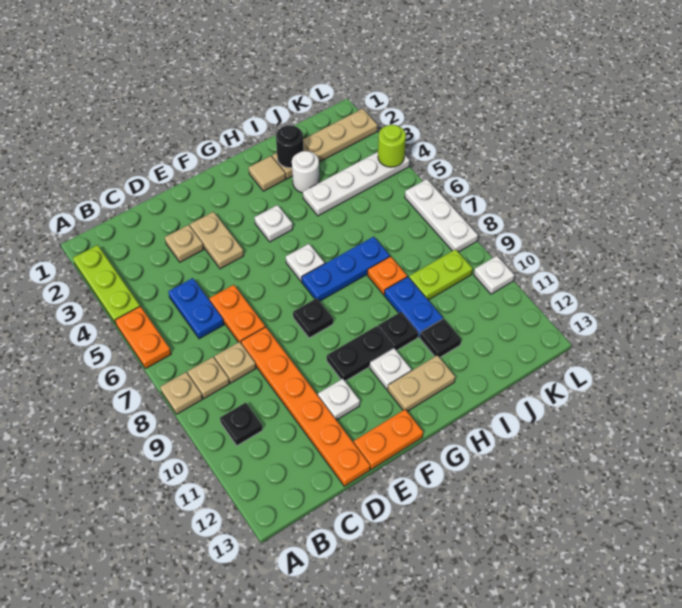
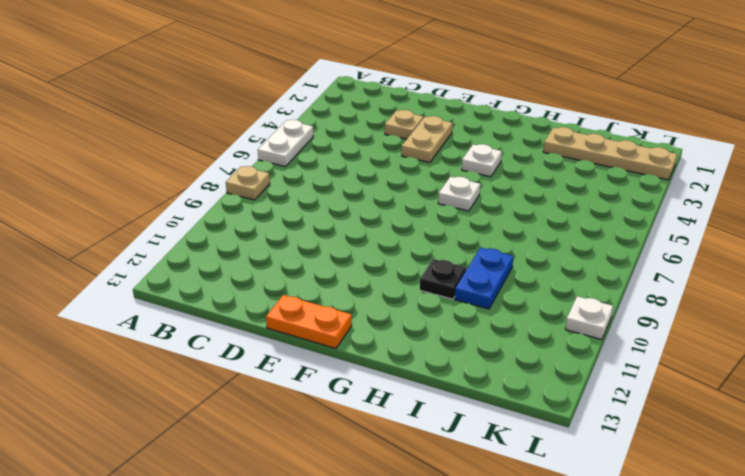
white 1x2 plate [258,120,313,167] -> orange 1x2 plate [115,306,171,368]
none -> lime 1x3 plate [73,245,140,324]
none -> tan 1x1 plate [188,357,229,398]
none -> black 1x1 plate [220,403,263,446]
none -> blue 1x2 plate [168,278,224,339]

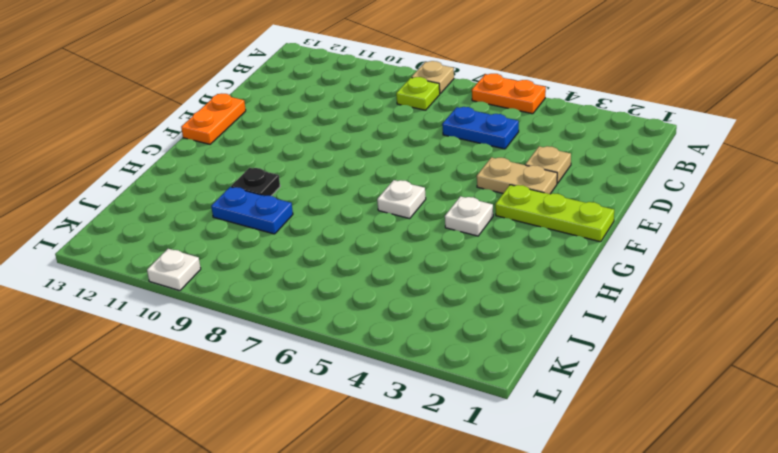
lime 1x1 plate [396,77,440,110] -> tan 1x1 plate [188,357,229,398]
lime 1x3 plate [495,185,614,242] -> lime 1x3 plate moved to [73,245,140,324]
none -> black 1x1 plate [220,403,263,446]
none -> tan 1x1 plate [215,342,256,383]
none -> orange 1x2 plate [210,285,265,343]
none -> orange 1x6 plate [241,327,370,486]

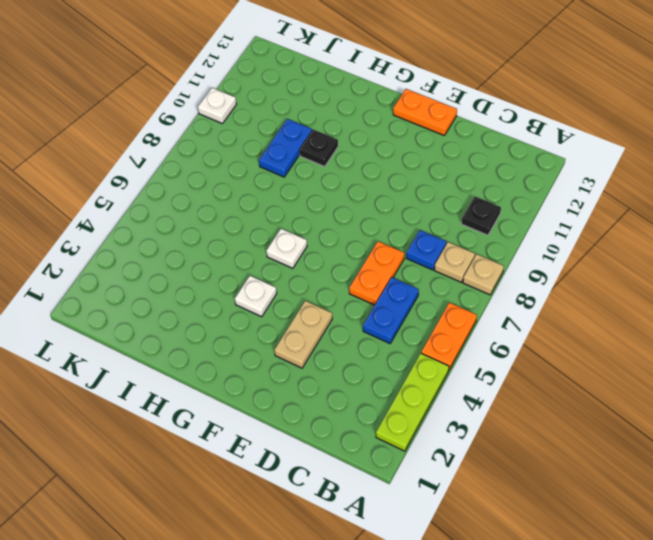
blue 1x1 plate [406,230,446,270] -> tan 1x1 plate [215,342,256,383]
none -> tan 1x1 plate [165,225,204,262]
none -> orange 1x6 plate [241,327,370,486]
none -> white 1x1 plate [318,379,360,420]
none -> black 1x1 plate [293,298,333,338]

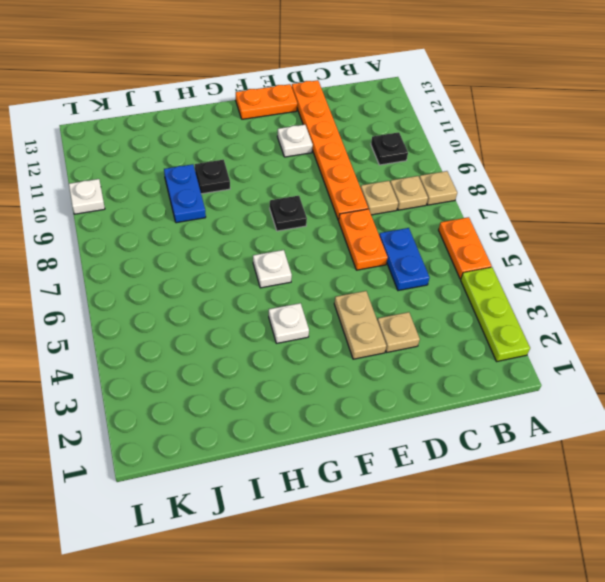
none -> black 1x2 plate [327,326,393,381]
none -> blue 1x3 plate [302,237,390,301]
none -> white 1x1 plate [370,348,411,389]
none -> tan 1x2 plate [388,355,455,411]

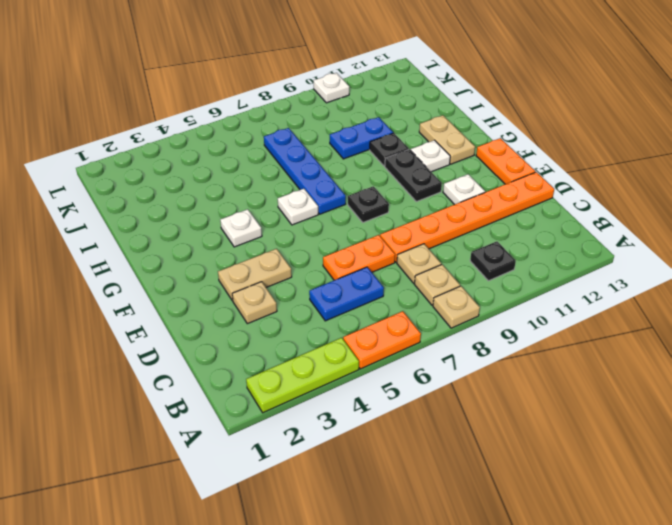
blue 1x4 plate [264,128,346,214] -> blue 1x3 plate [302,237,390,301]
none -> tan 1x1 tile [249,156,286,191]
none -> tan 1x4 plate [272,109,378,179]
none -> white 1x1 round brick [292,151,319,193]
none -> white 1x4 plate [303,152,410,216]

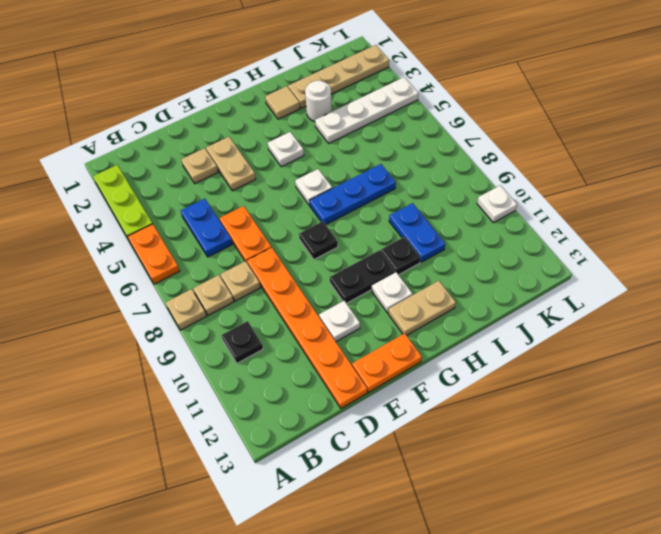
none -> orange 1x1 plate [367,256,407,295]
none -> black 1x1 plate [420,319,461,357]
none -> lime 1x2 plate [409,249,473,300]
none -> white 1x3 plate [405,179,478,252]

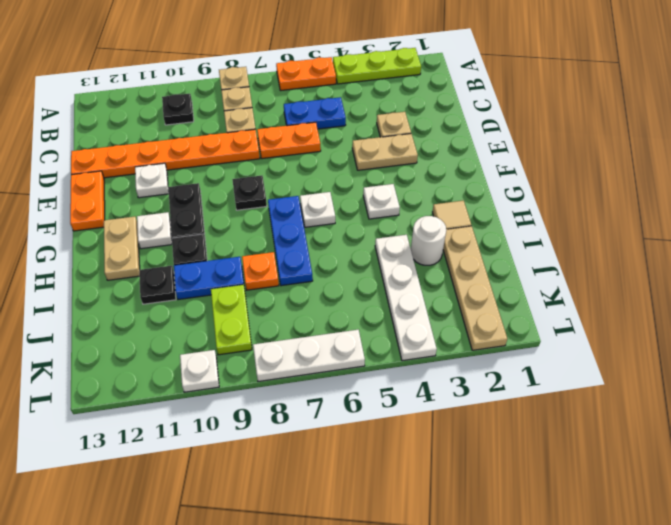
none -> black 1x1 round brick [276,125,304,168]
none -> lime 1x1 round brick [378,125,406,167]

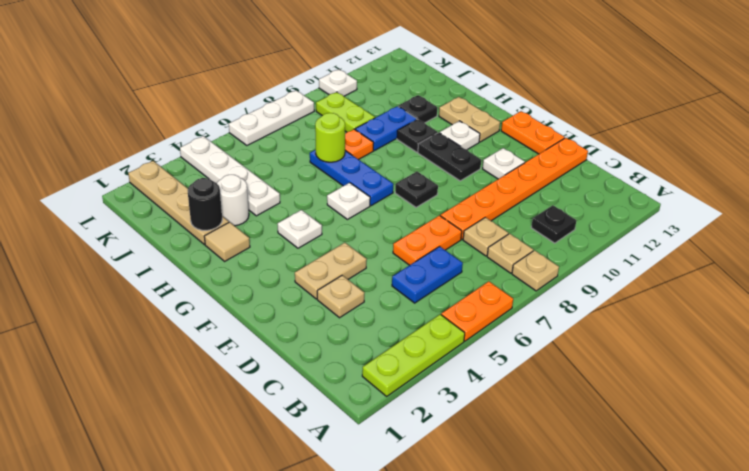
lime 1x1 round brick [315,113,345,162] -> lime 1x1 round brick moved to [378,125,406,167]

